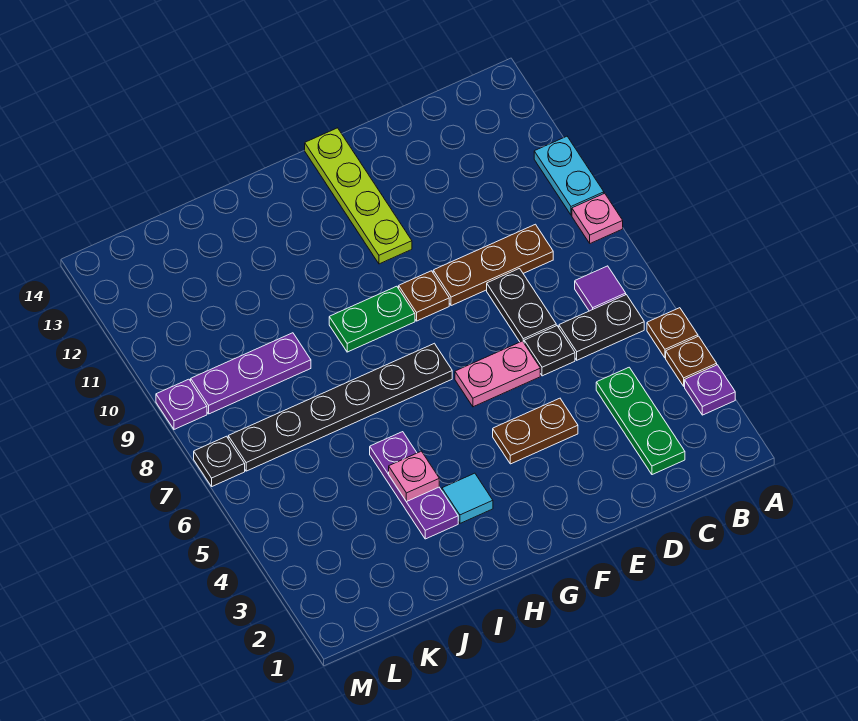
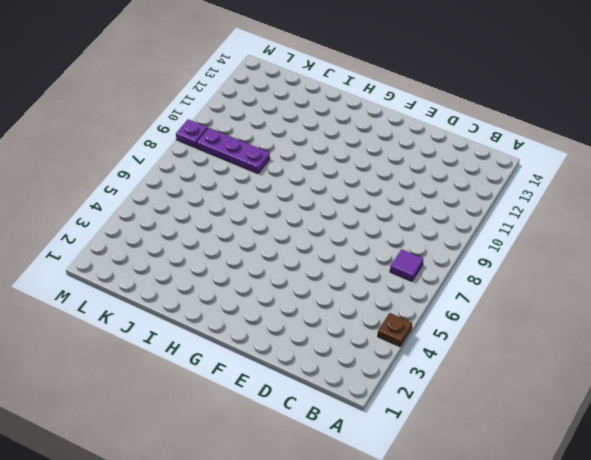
none -> purple 1x1 plate [685,365,735,415]
none -> brown 1x1 plate [647,308,698,358]
none -> pink 1x1 plate [572,193,623,243]

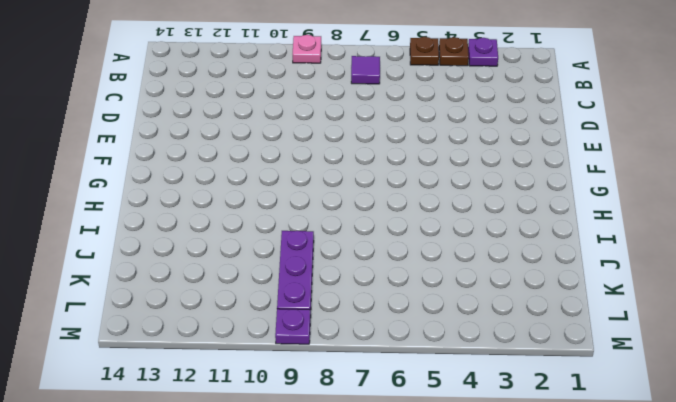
none -> cyan 1x2 plate [534,136,604,215]
none -> black 1x2 plate [559,295,644,360]
none -> green 1x3 plate [596,367,685,475]

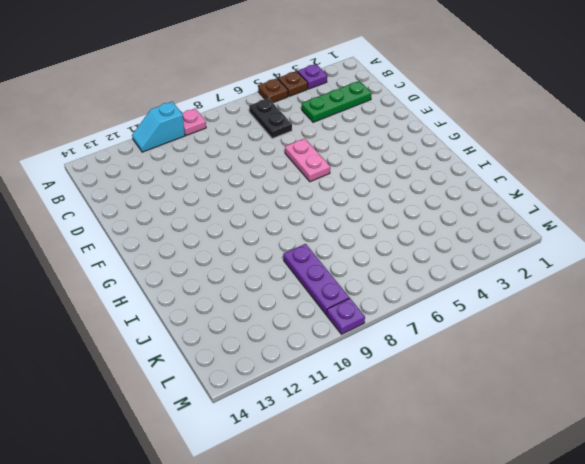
cyan 1x2 slope [132,102,185,152] -> cyan 1x2 plate [534,136,604,215]
none -> purple 1x1 tile [575,266,626,311]
none -> brown 1x3 plate [433,224,553,306]
none -> black 1x1 plate [524,326,575,376]

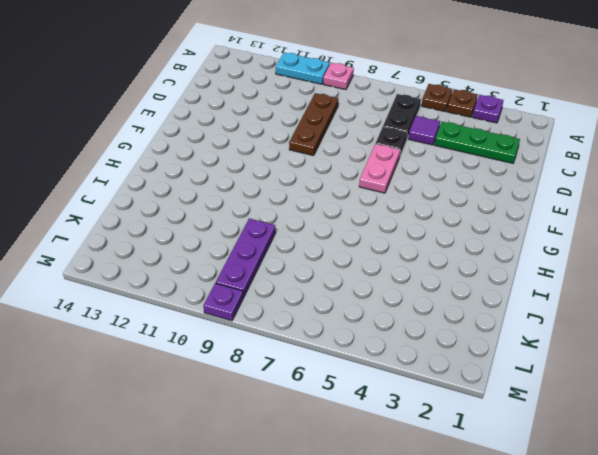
purple 1x1 tile [408,116,440,145] -> purple 1x1 tile moved to [575,266,626,311]
none -> black 1x2 plate [487,269,556,342]
none -> brown 1x2 plate [493,398,578,464]
none -> brown 1x1 plate [399,271,449,321]

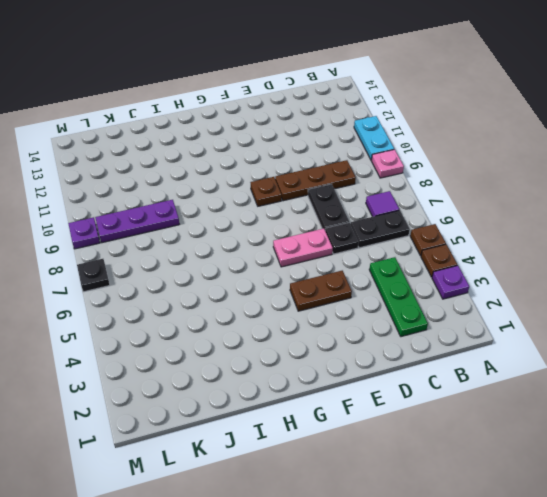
none -> lime 1x4 plate [305,128,412,264]
none -> black 1x6 plate [228,343,452,471]
none -> green 1x2 plate [329,286,415,352]

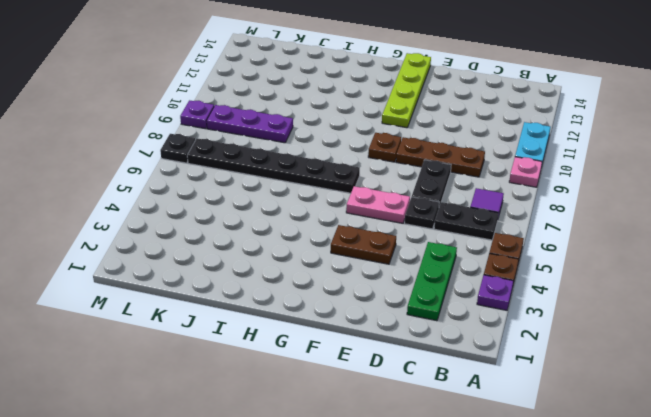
none -> green 1x2 plate [329,286,415,352]
none -> cyan 1x1 tile [442,473,493,523]
none -> purple 1x3 plate [370,432,458,539]

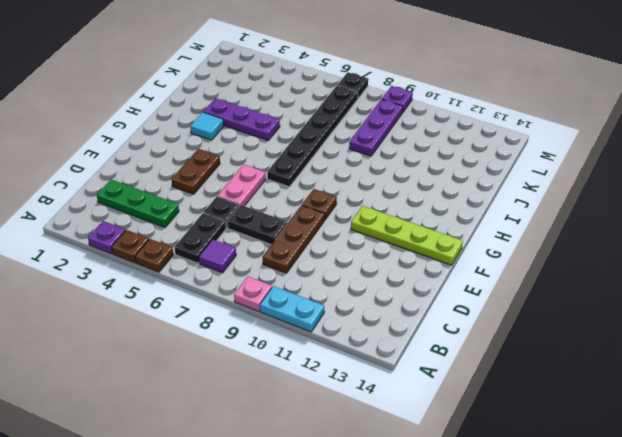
none -> green 1x2 plate [329,286,415,352]
none -> pink 1x1 plate [389,451,439,502]

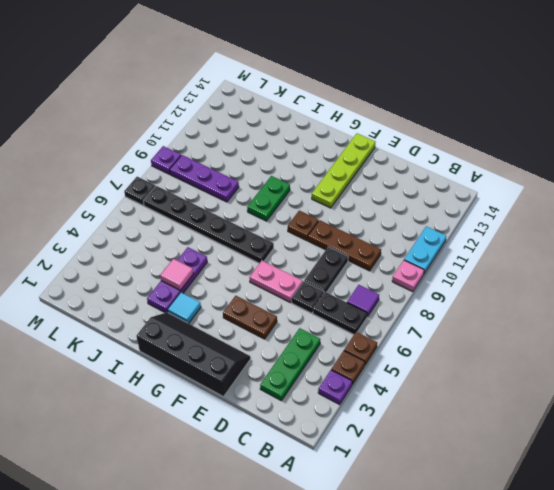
black 2x4 slope [136,312,251,397] -> none
green 1x2 plate [247,176,290,221] -> green 1x2 plate turned to [329,286,415,352]
pink 1x1 tile [160,259,193,290] -> pink 1x1 plate [389,451,439,502]

